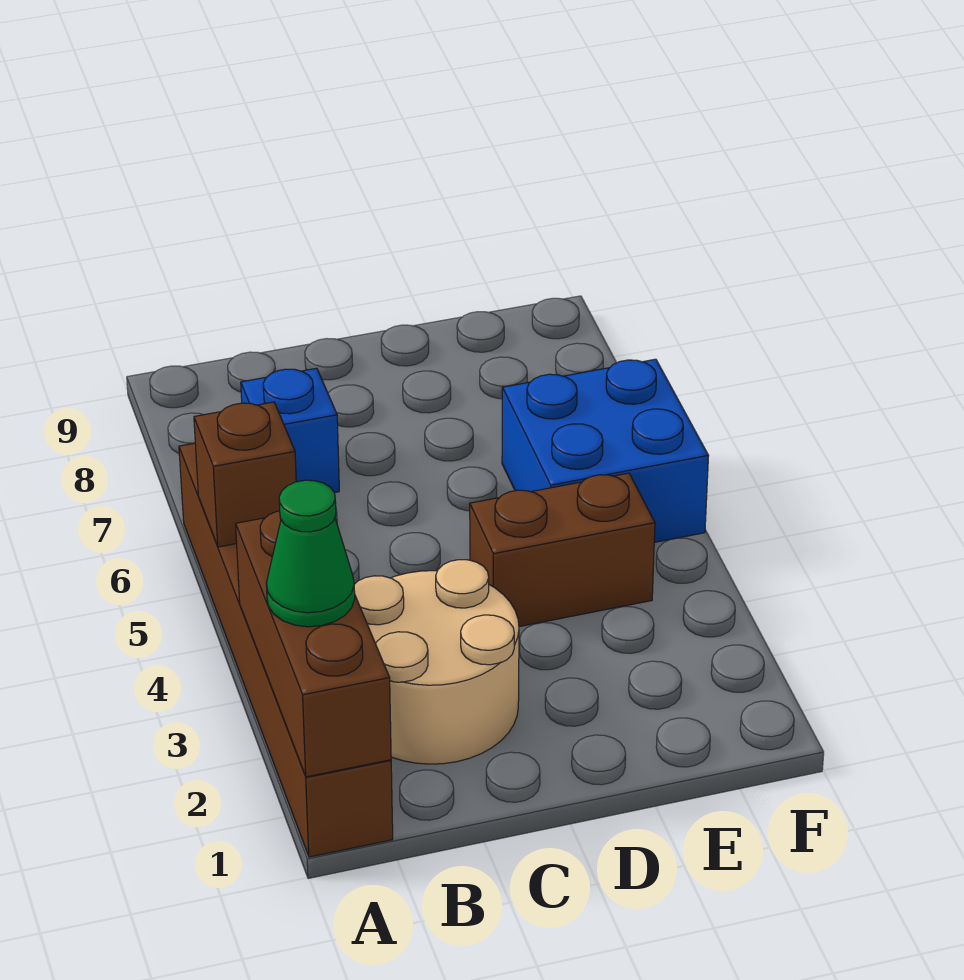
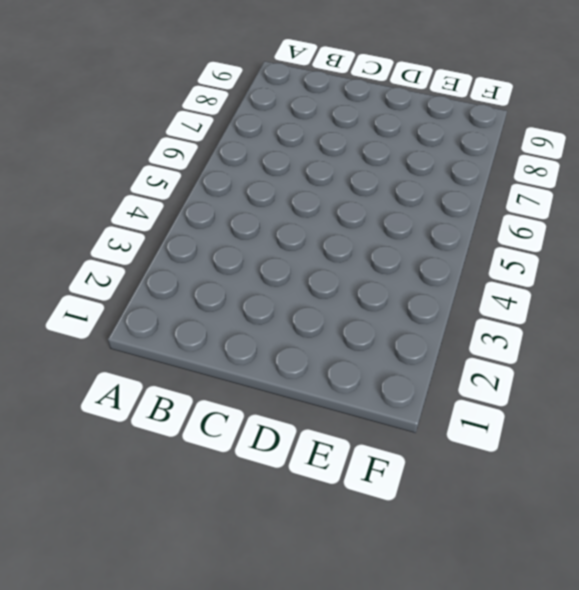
none -> brown 1x6 brick [179,443,393,857]
none -> tan 2x2 round brick [354,560,519,764]

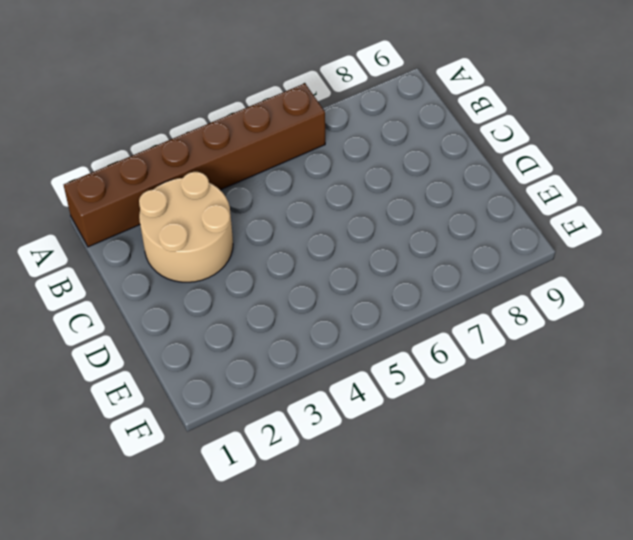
none -> blue 1x1 brick [241,368,339,493]
none -> brown 1x2 brick [470,473,655,627]

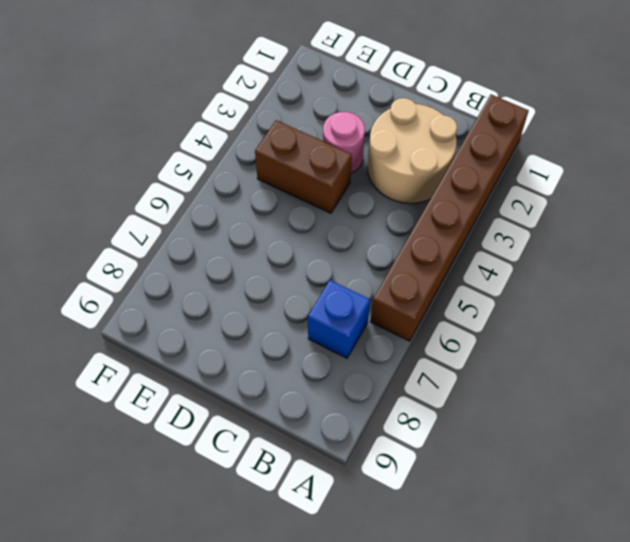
pink 1x1 round brick [323,112,365,173] -> none
none -> blue 2x2 brick [502,359,708,542]
none -> brown 1x3 brick [236,511,391,777]

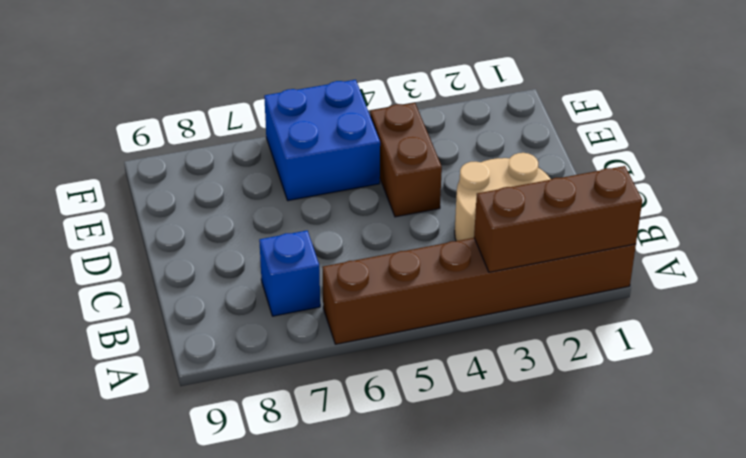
none -> brown 1x1 brick [194,402,296,547]
none -> green 1x1 cone [266,480,355,627]

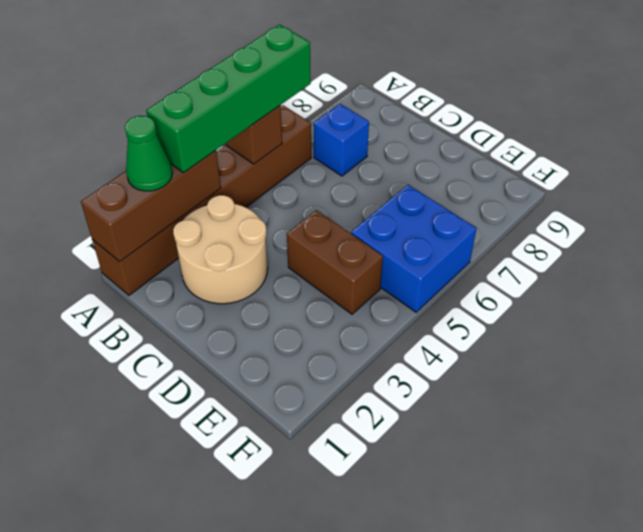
green 1x4 brick [146,25,311,173] -> none

